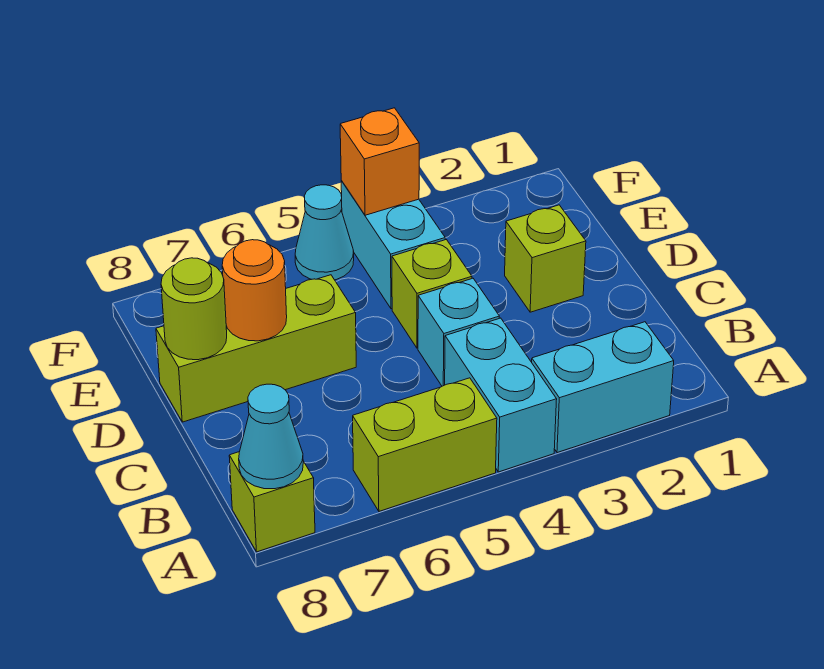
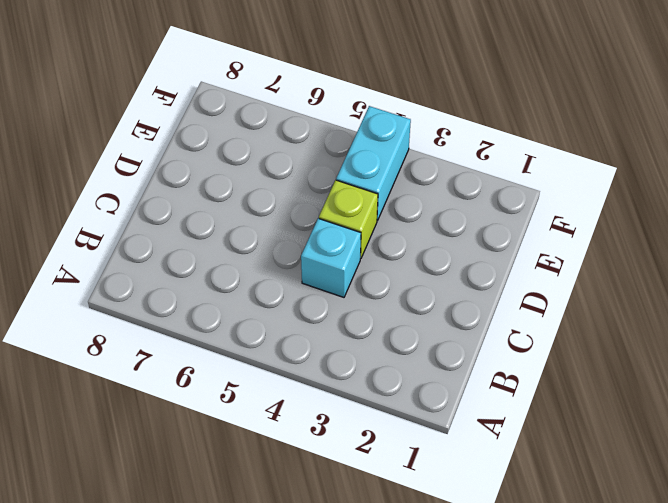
none -> cyan 1x2 brick [532,322,674,453]
none -> cyan 1x2 brick [445,318,557,472]
none -> lime 1x2 brick [353,378,497,511]

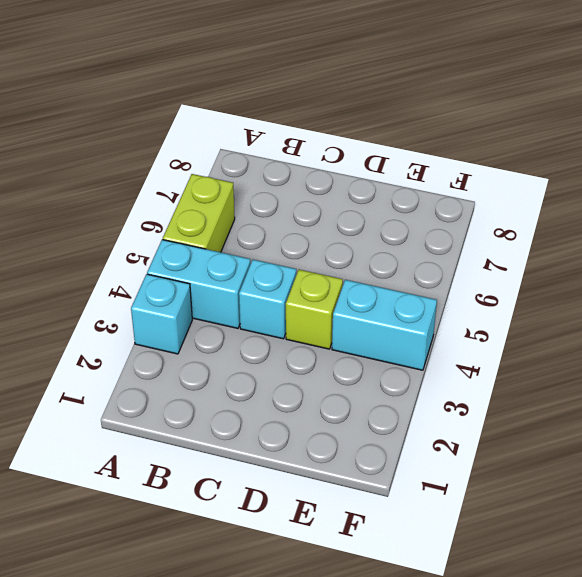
cyan 1x1 brick [131,274,192,354] -> cyan 1x2 brick [532,322,674,453]
none -> lime 1x1 brick [229,452,315,552]
none -> lime 1x1 brick [505,205,586,312]
none -> lime 1x3 brick [156,275,356,422]

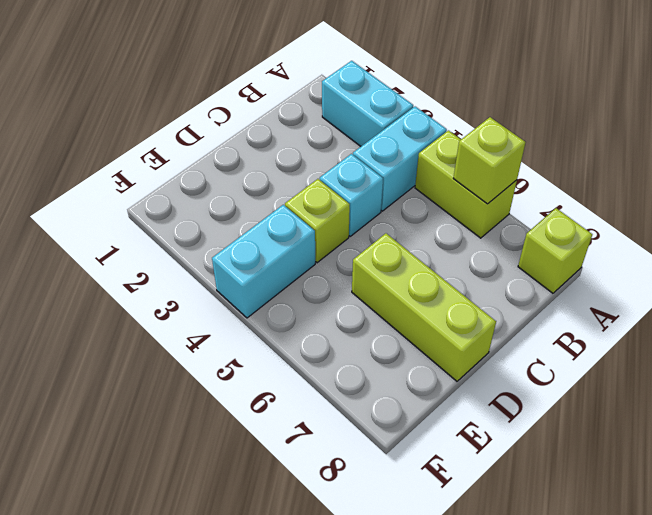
lime 1x1 brick [453,117,526,204] -> lime 1x1 brick moved to [505,205,586,312]
none -> cyan 1x1 cone [295,185,354,280]
none -> cyan 1x1 cone [239,384,303,489]
none -> orange 1x1 round brick [222,240,287,341]

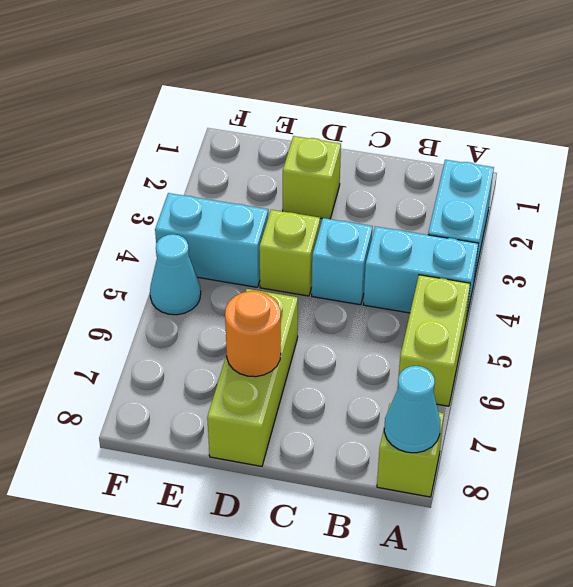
none -> lime 1x1 round brick [161,258,227,360]
none -> orange 1x1 brick [340,108,419,215]

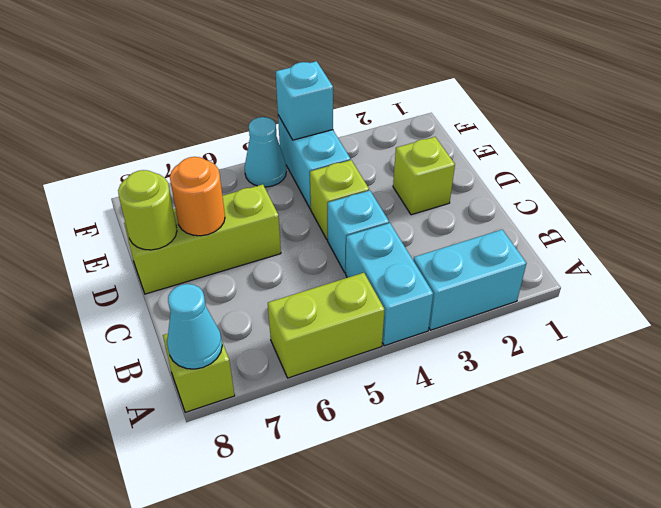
cyan 1x1 brick [276,61,333,140] -> orange 1x1 brick [340,108,419,215]

